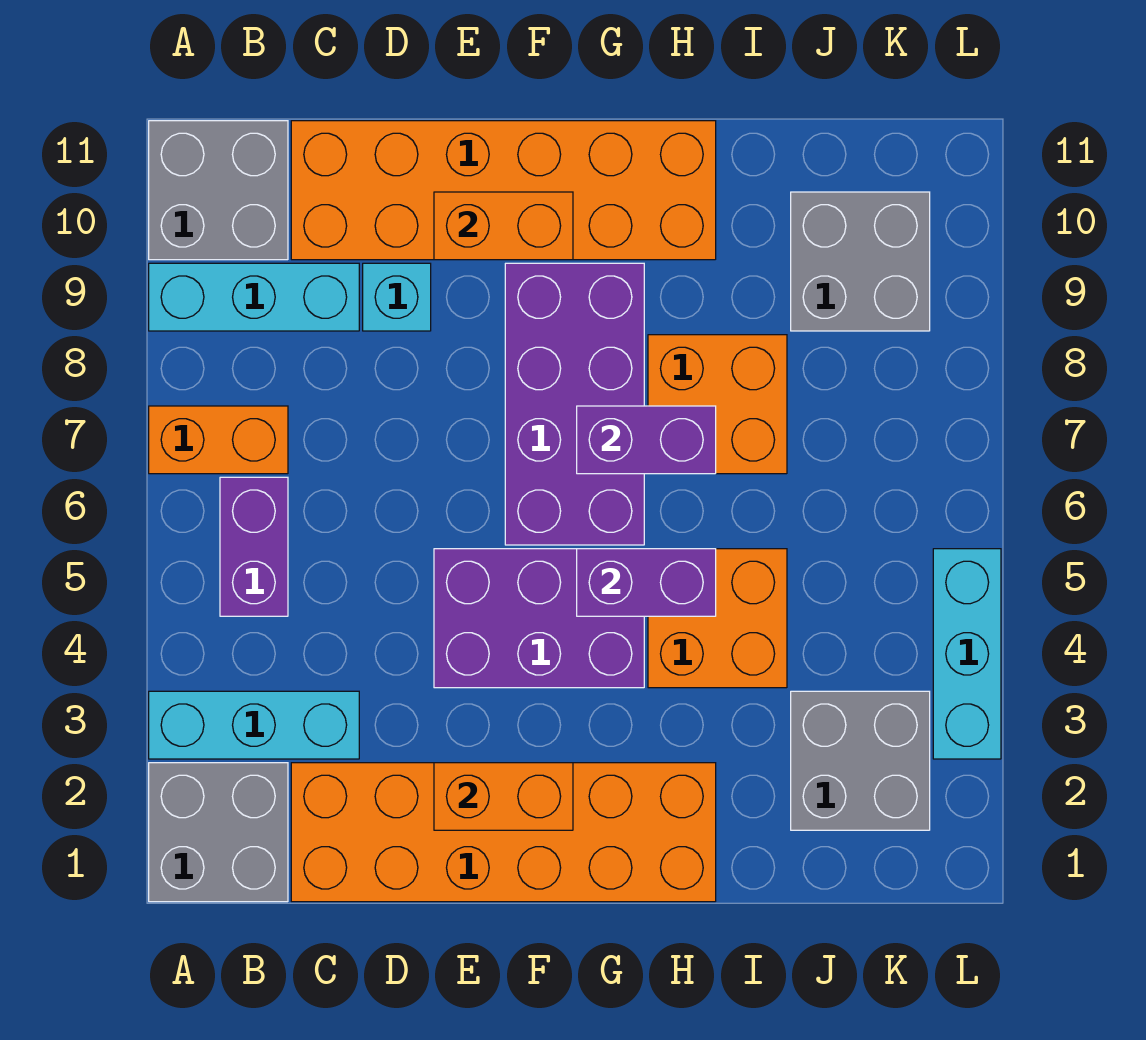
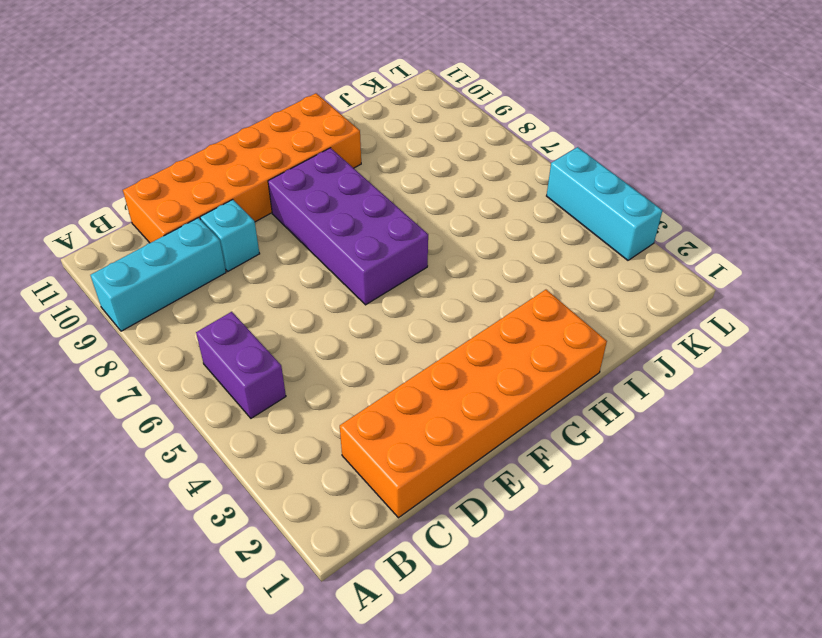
none -> grey 2x2 brick [149,763,288,902]
none -> cyan 1x3 brick [149,691,359,759]
none -> orange 1x2 brick [149,406,288,474]

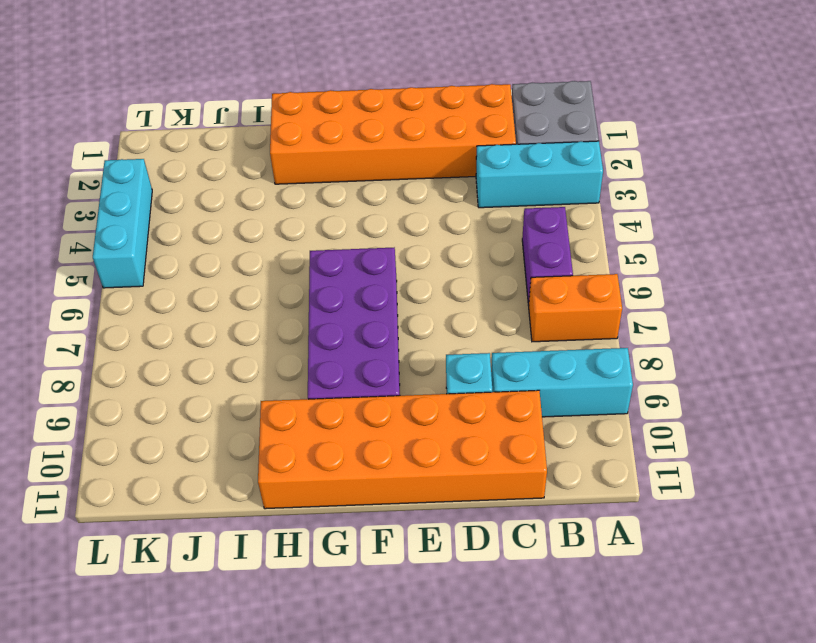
none -> grey 2x2 brick [149,121,288,260]
none -> purple 2x3 brick [434,549,644,688]
none -> orange 2x2 brick [648,549,787,688]

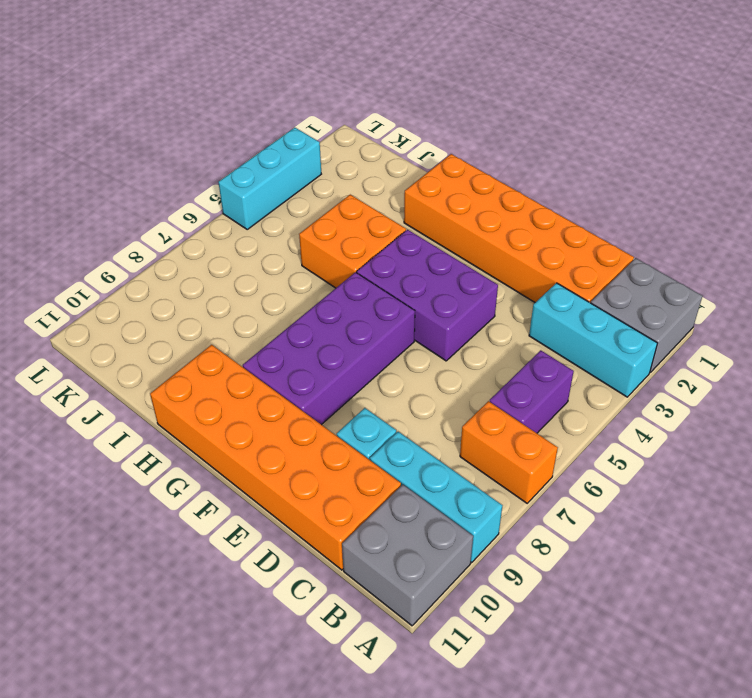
none -> orange 2x2 brick [648,335,787,474]
none -> grey 2x2 brick [791,691,930,830]
none -> grey 2x2 brick [791,192,930,331]

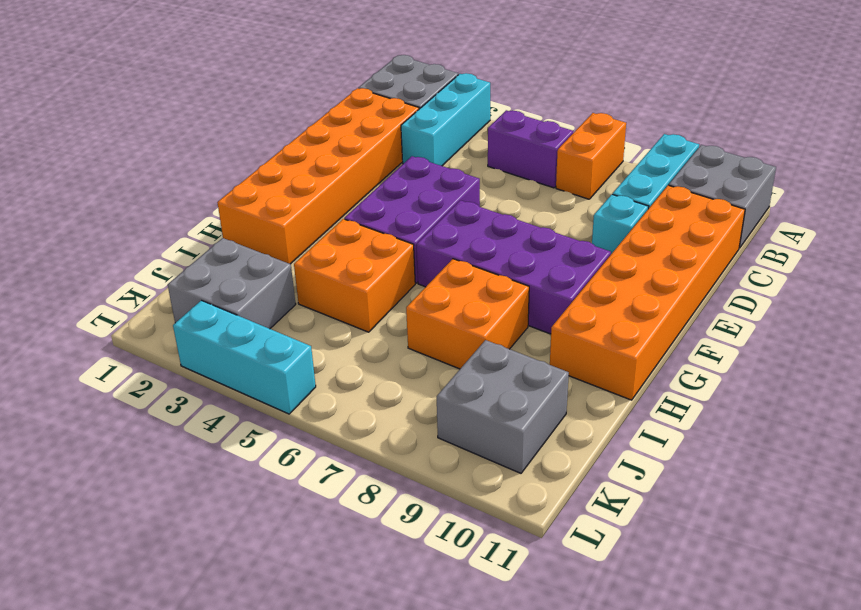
none -> orange 1x2 brick [434,763,573,830]
none -> orange 1x2 brick [434,192,573,260]
none -> purple 1x2 brick [577,549,716,616]

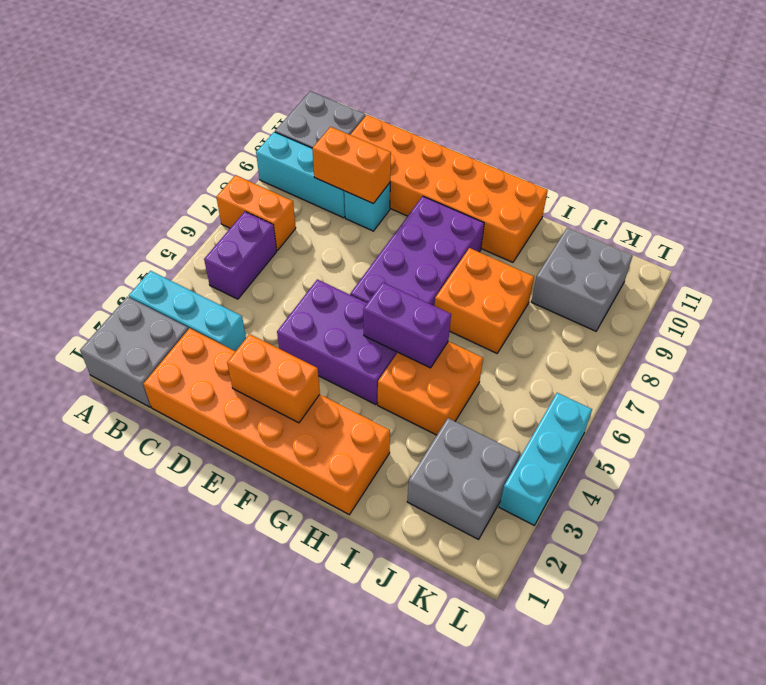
orange 1x2 brick [312,127,391,203] -> orange 1x2 brick moved to [434,192,573,260]
none -> purple 1x2 brick [577,406,716,474]

